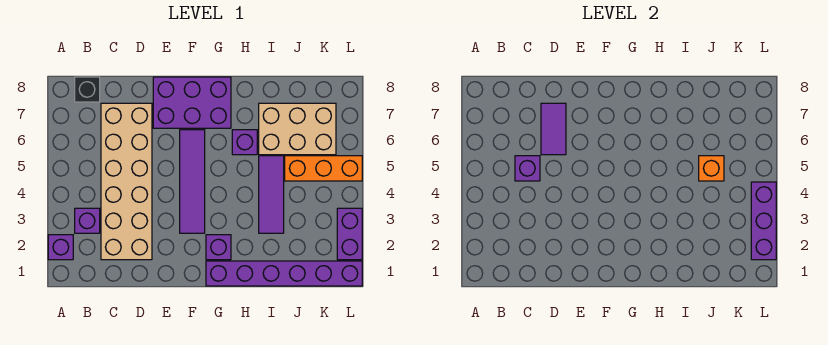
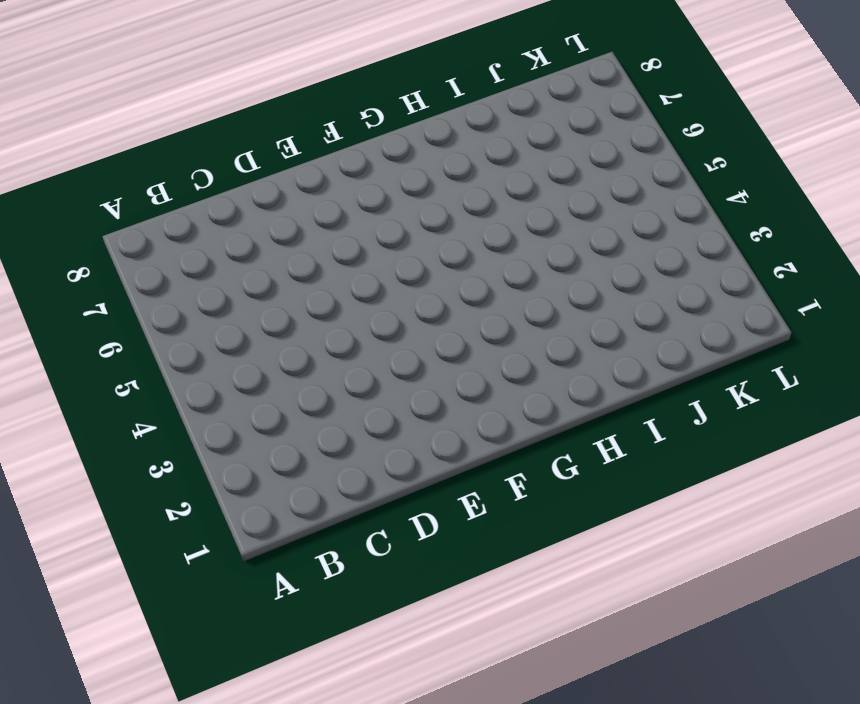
none -> purple 1x1 brick [48,235,73,260]
none -> purple 1x1 brick [75,208,100,233]
none -> black 1x1 brick [75,77,100,102]

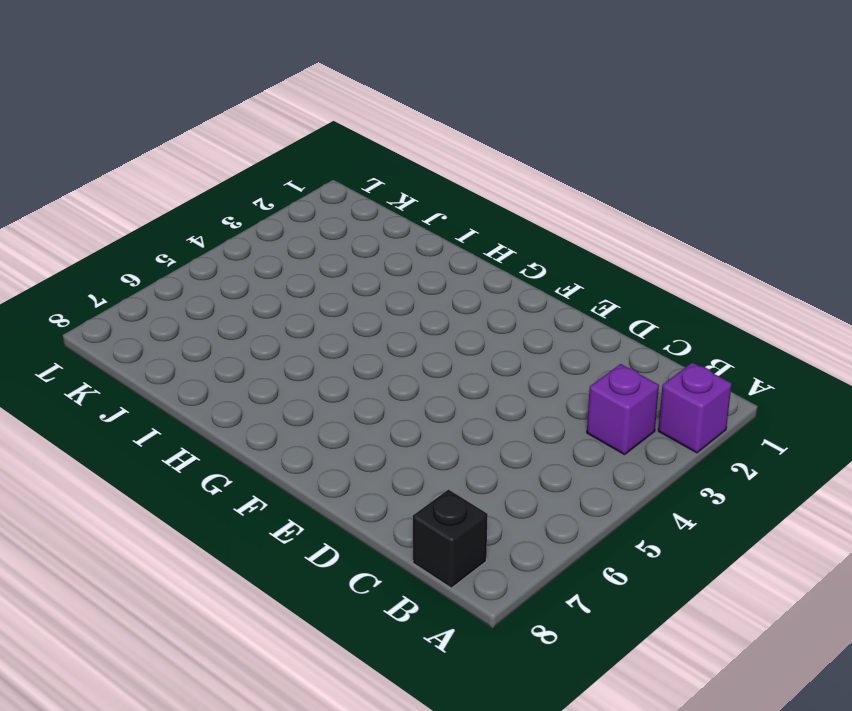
none -> tan 2x6 brick [101,103,152,260]
none -> purple 2x3 brick [153,77,231,128]
none -> purple 1x4 tile [180,130,205,233]

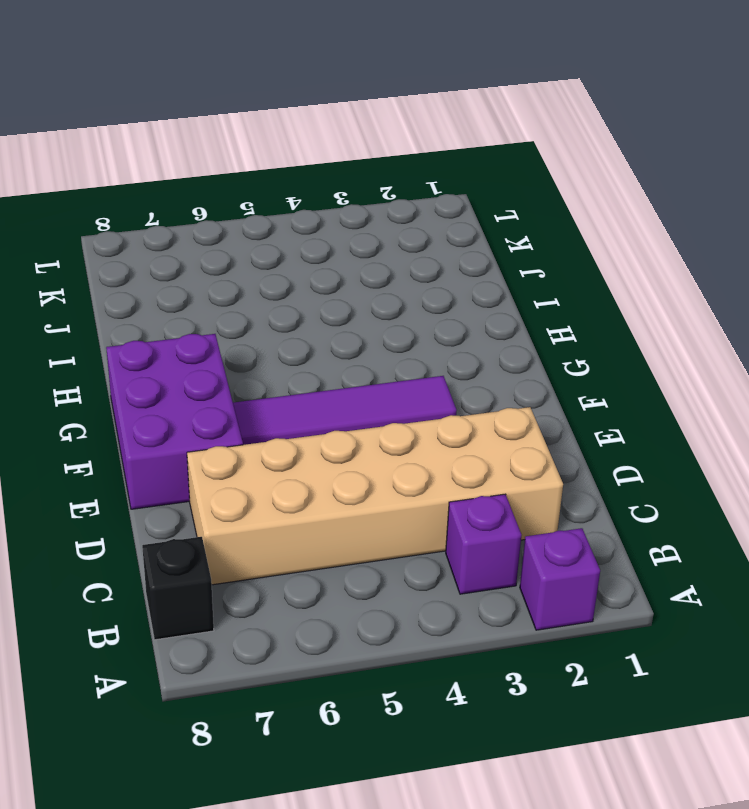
none -> purple 1x6 brick [206,261,362,286]
none -> purple 1x1 brick [206,235,231,260]
none -> purple 1x1 brick [232,130,257,155]

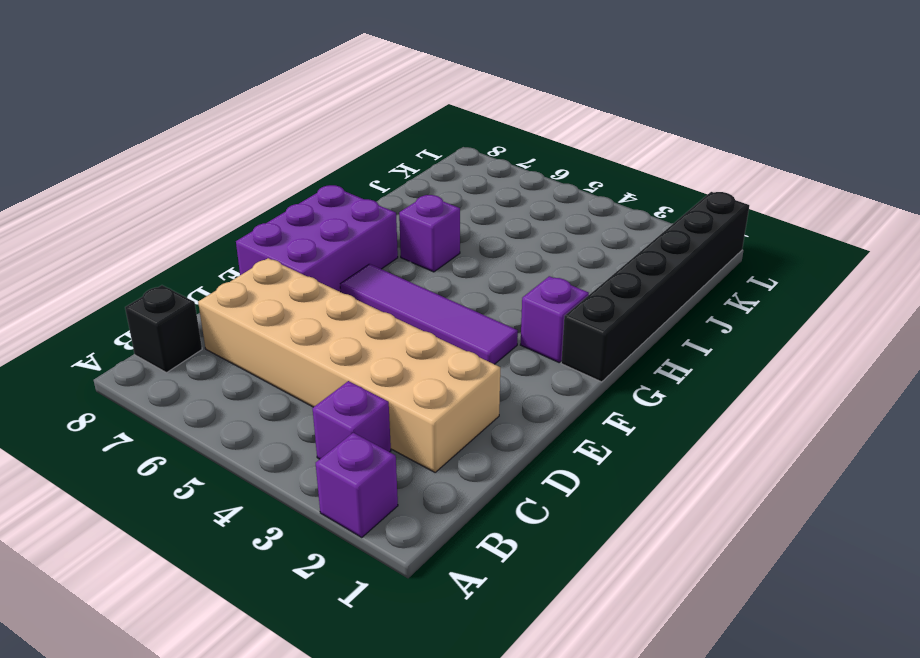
black 1x6 brick [561,192,749,382] -> purple 1x6 brick [206,261,362,286]
none -> purple 1x3 tile [259,156,284,233]
none -> tan 2x3 brick [259,103,336,155]
none -> orange 1x3 brick [285,156,362,181]

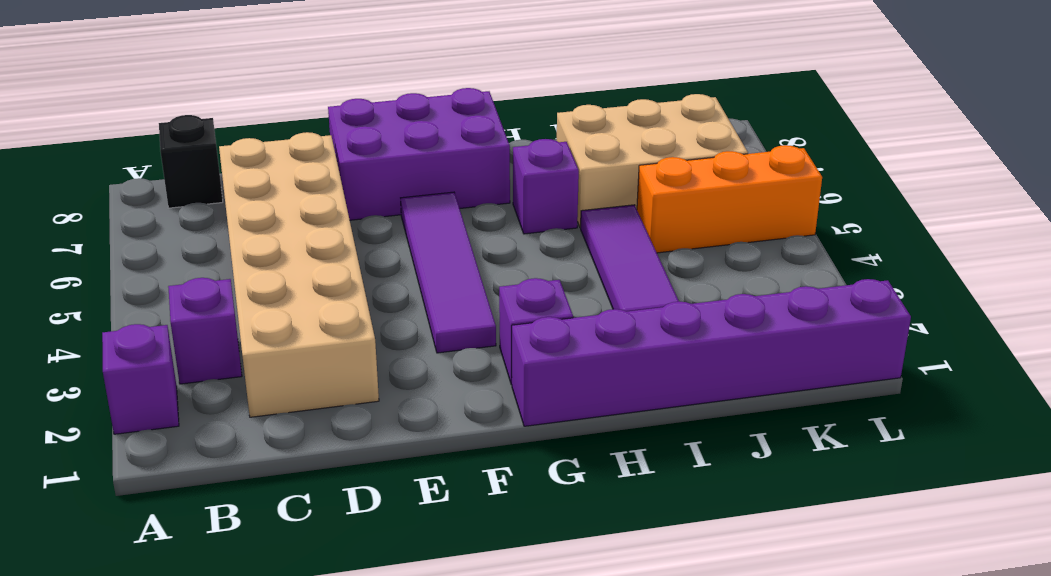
none -> purple 1x2 brick [337,208,362,260]
none -> purple 1x1 brick [515,156,540,181]
none -> purple 1x2 tile [541,103,566,155]

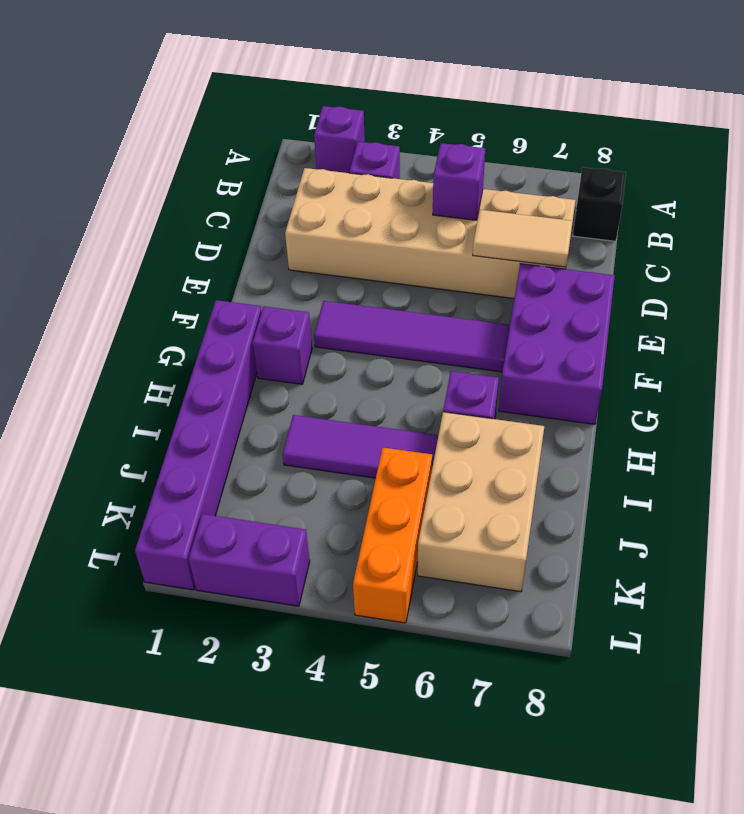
tan 1x2 tile [473,210,573,267] -> purple 1x2 tile [541,103,566,155]
none -> orange 1x1 brick [699,156,724,181]
none -> purple 1x3 brick [751,182,776,260]

